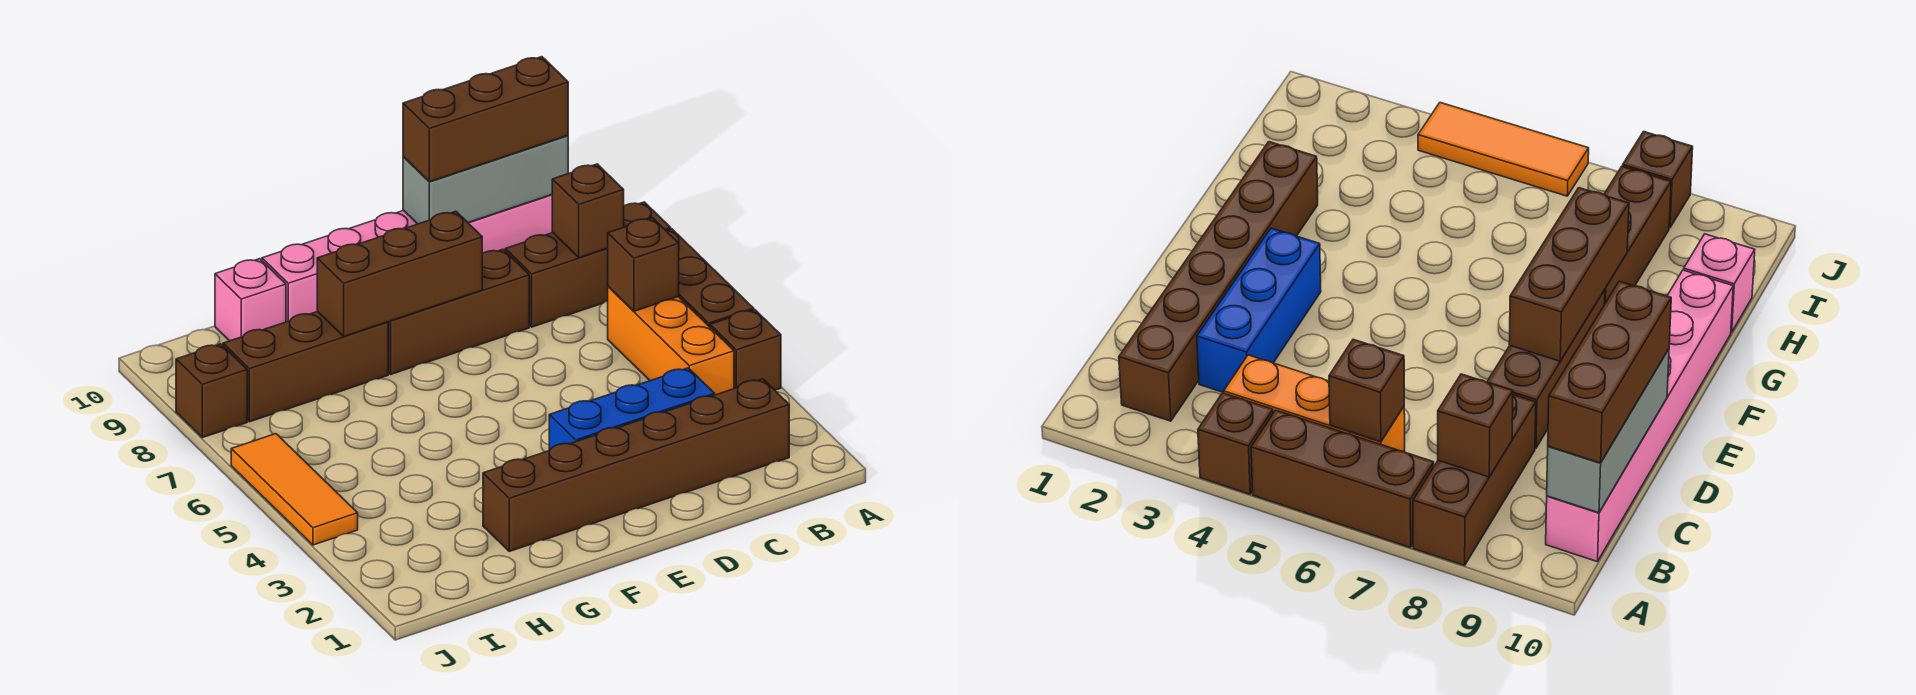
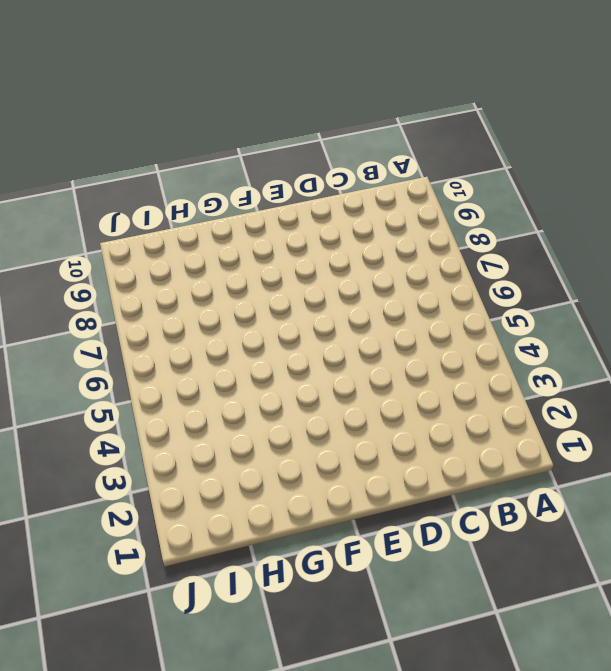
none -> brown 1x1 brick [710,310,781,390]
none -> brown 1x3 brick [667,229,754,327]
none -> brown 1x3 brick [505,202,671,327]

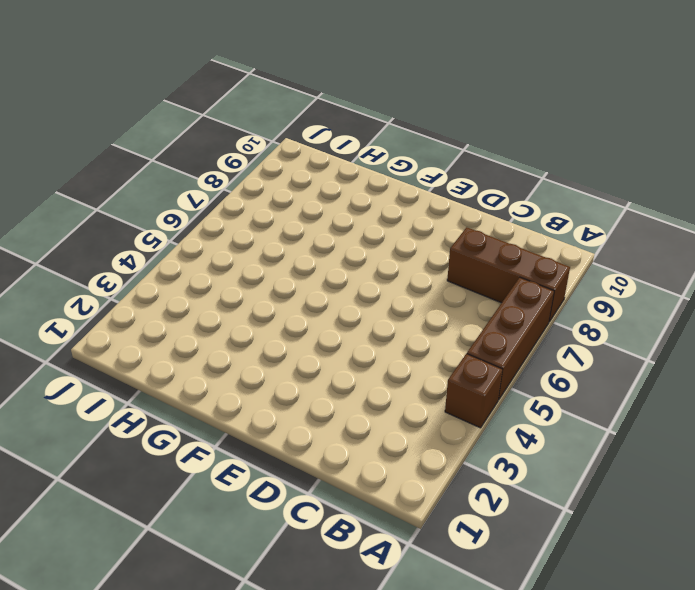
none -> brown 1x6 brick [483,379,789,551]
none -> orange 1x3 brick [608,287,734,395]
none -> pink 1x6 brick [262,195,553,322]

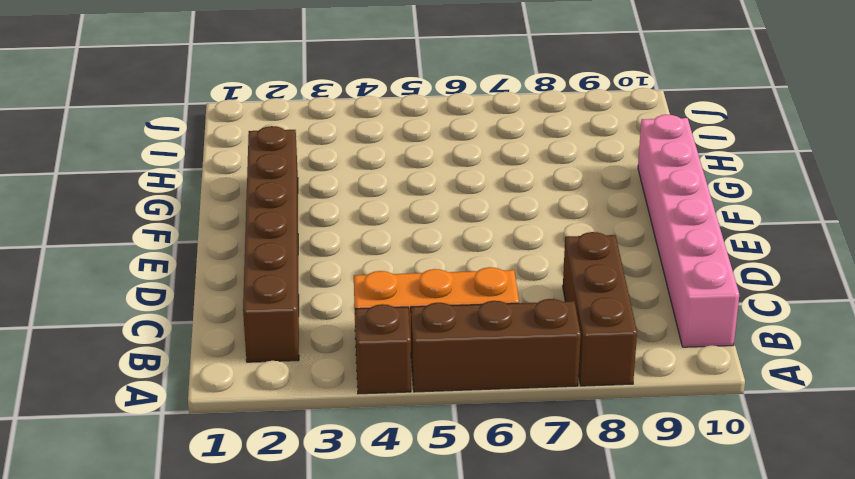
none -> blue 1x3 brick [549,368,715,451]
none -> brown 1x3 brick [388,249,529,374]
none -> brown 1x3 brick [223,312,388,422]

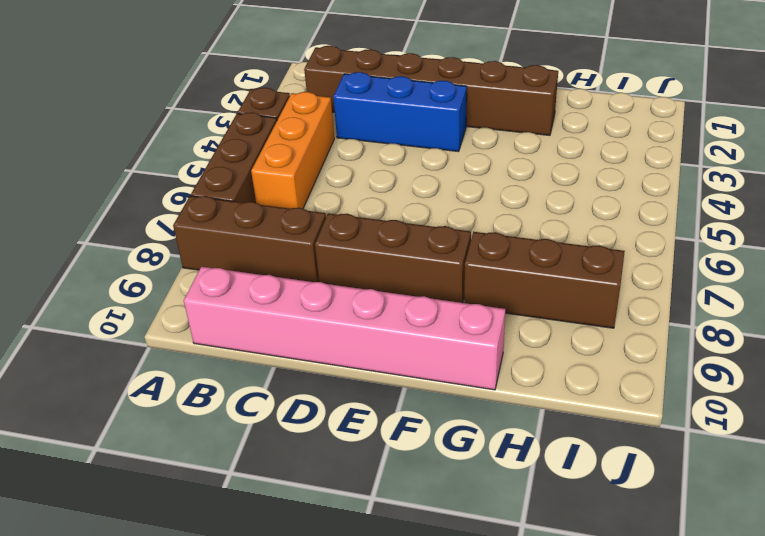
none -> pink 1x1 brick [215,259,286,341]
none -> orange 1x3 tile [231,434,358,545]
none -> brown 1x1 brick [176,344,247,438]

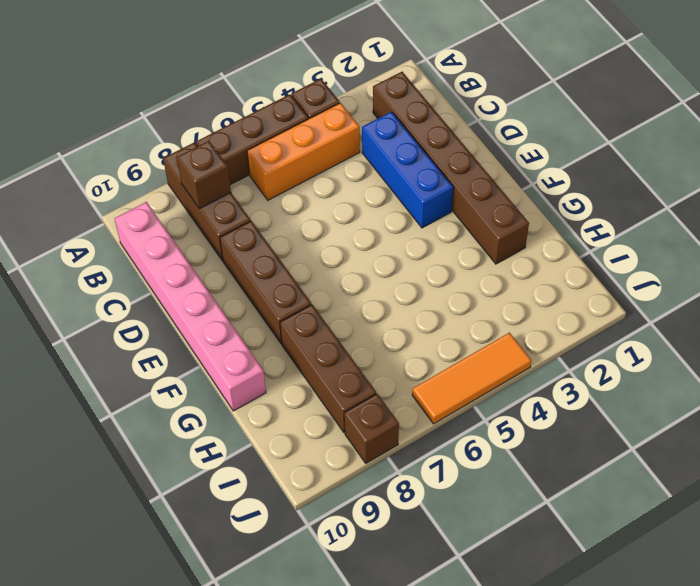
none -> pink 1x1 brick [215,259,286,341]
none -> brown 1x1 brick [608,218,679,311]
none -> grey 1x3 brick [403,136,568,224]

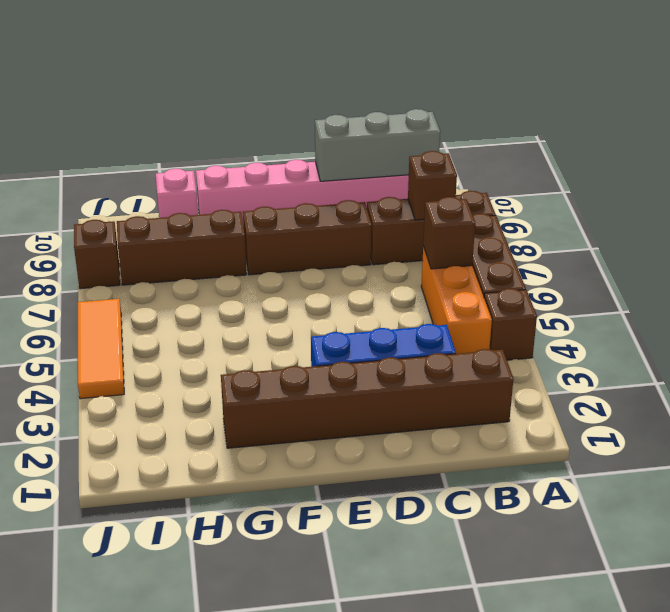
none -> brown 1x3 brick [317,211,482,336]
none -> brown 1x3 brick [403,57,568,182]

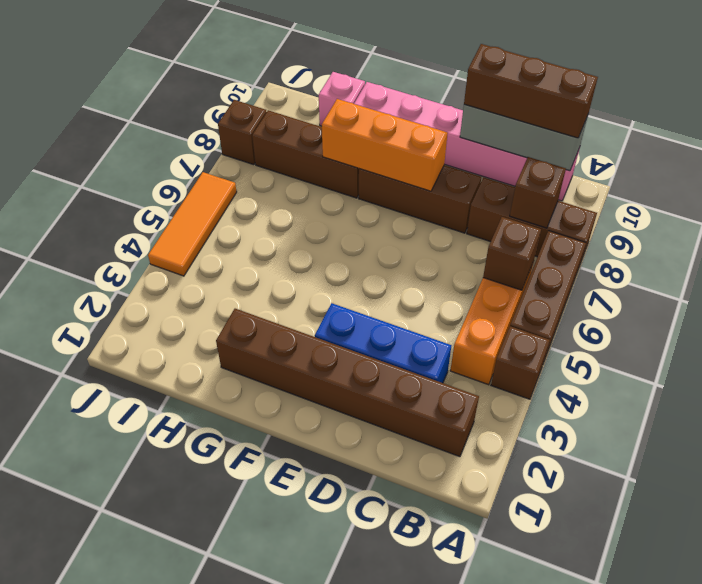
orange 1x3 brick [322,99,448,191] -> brown 1x3 brick [317,211,482,336]

